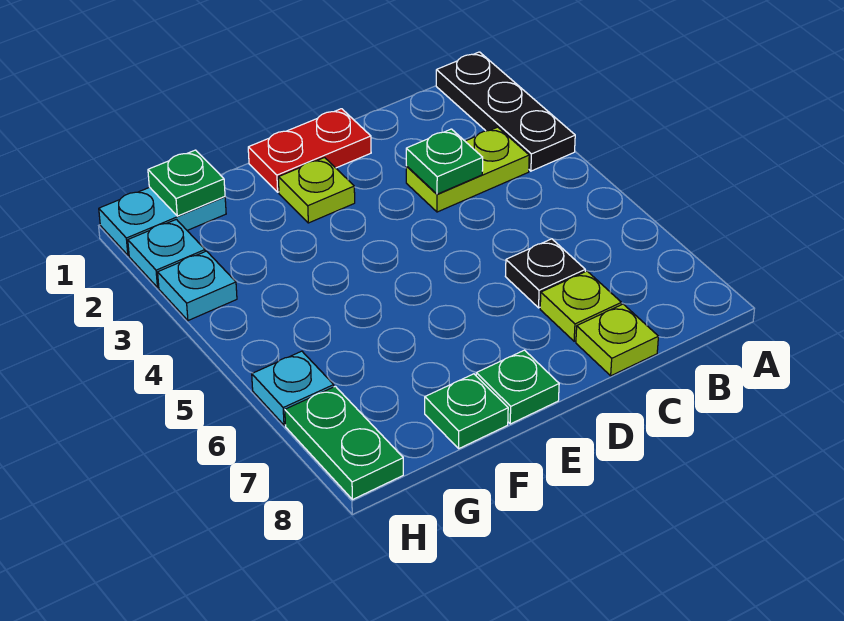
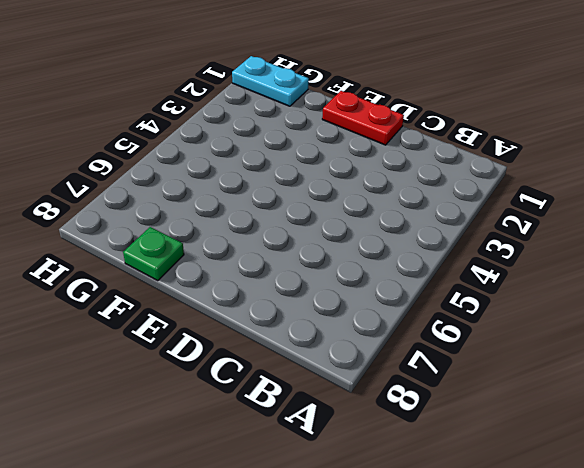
none -> black 1x3 plate [436,52,575,171]
none -> lime 1x2 plate [406,127,529,212]
none -> black 1x1 plate [505,239,585,308]

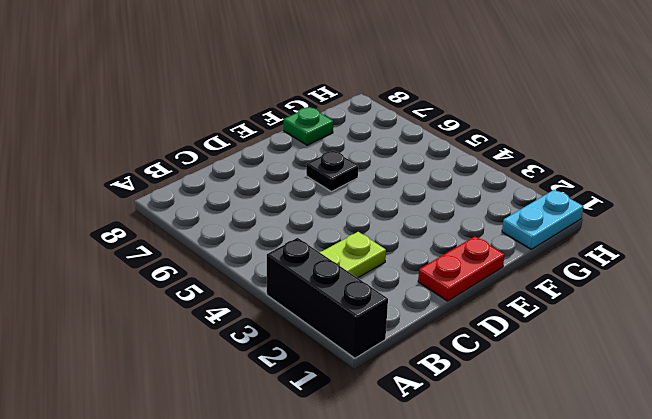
black 1x3 brick [267,238,388,358] -> black 1x3 plate [436,52,575,171]
black 1x1 plate [306,150,358,191] -> black 1x1 plate moved to [505,239,585,308]
none -> lime 1x1 plate [540,271,621,341]
none -> lime 1x1 plate [576,304,659,376]
none -> lime 1x1 plate [278,158,355,223]

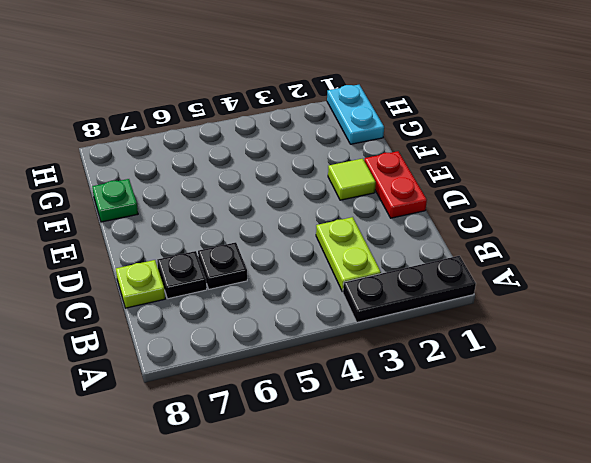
black 1x1 plate [157,251,207,299] -> lime 1x1 plate [540,271,621,341]
lime 1x1 tile [328,159,376,200] -> lime 1x1 plate [278,158,355,223]
none -> green 1x1 plate [476,350,559,424]
none -> cyan 1x1 plate [128,219,205,287]
none -> cyan 1x1 plate [158,251,237,321]

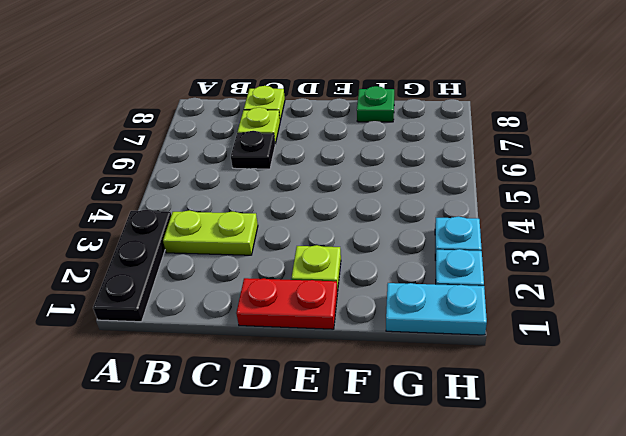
none -> green 1x1 plate [476,350,559,424]
none -> cyan 1x1 plate [252,351,334,425]
none -> green 1x2 plate [285,386,403,500]

